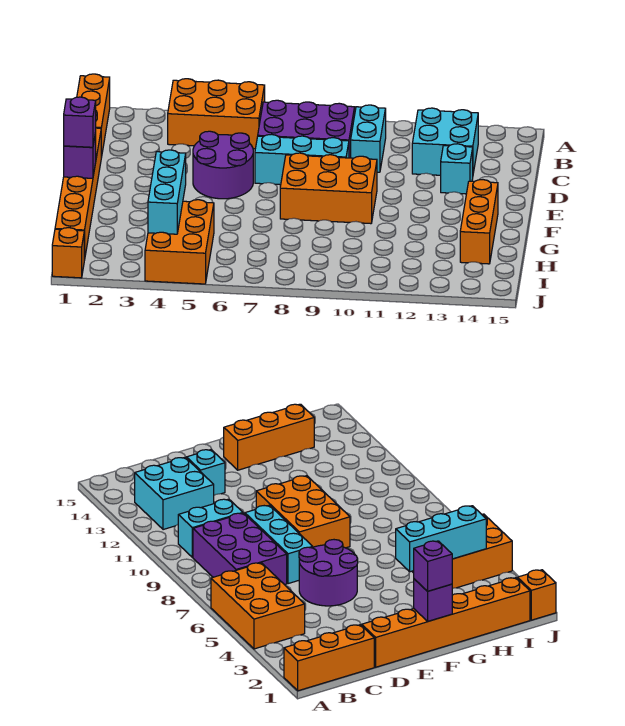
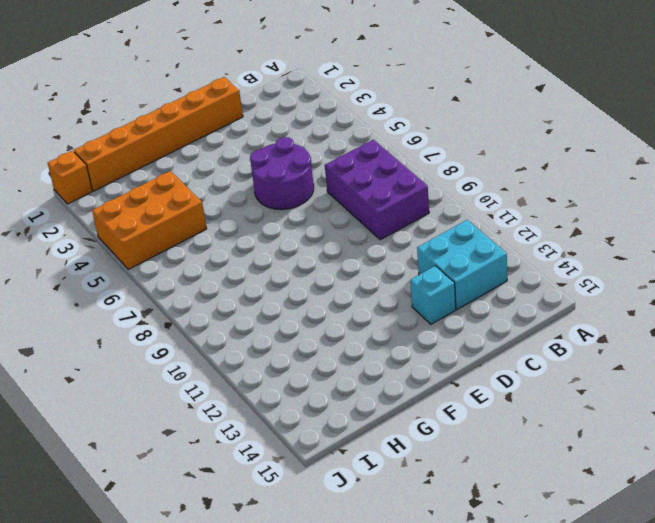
none -> orange 1x3 brick [77,74,110,158]
none -> orange 2x3 brick [168,79,265,149]
none -> cyan 1x2 brick [351,105,386,172]

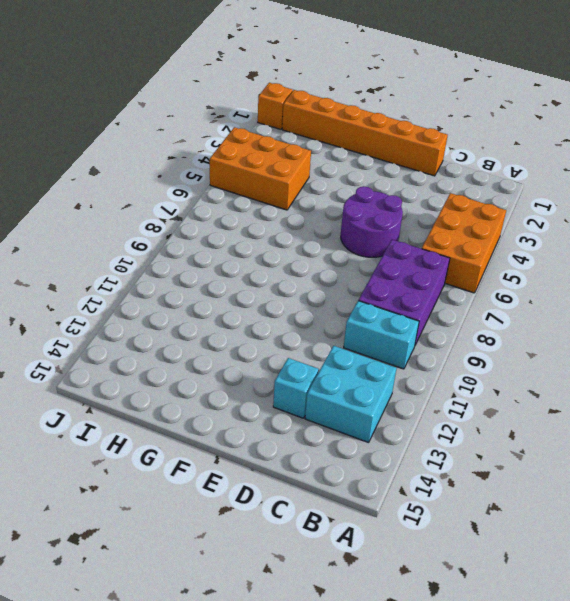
none -> orange 1x3 brick [77,74,110,158]
none -> cyan 1x3 brick [255,134,349,185]
none -> orange 2x3 brick [280,153,377,224]

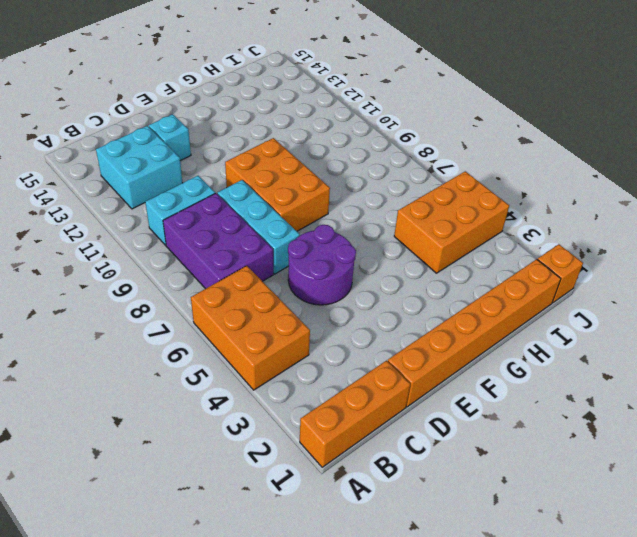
none -> orange 1x3 brick [460,180,498,264]
none -> purple 1x1 brick [64,133,96,178]
none -> cyan 1x3 brick [148,150,186,234]

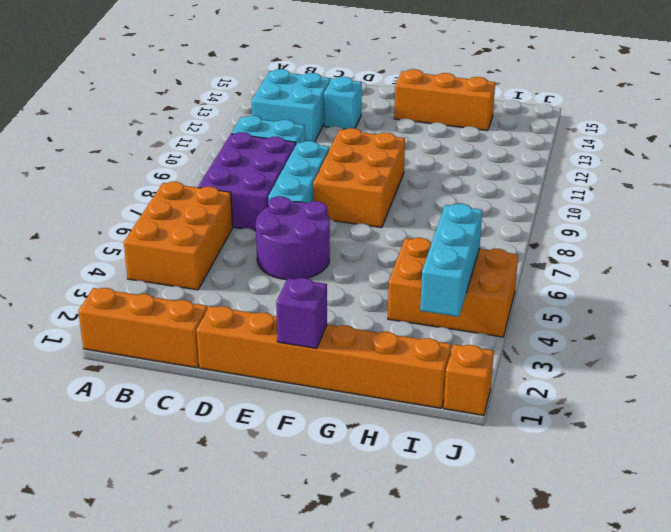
cyan 1x3 brick [420,204,482,317] -> cyan 1x3 brick turned to [148,150,186,234]
none -> purple 1x1 brick [64,97,96,147]

